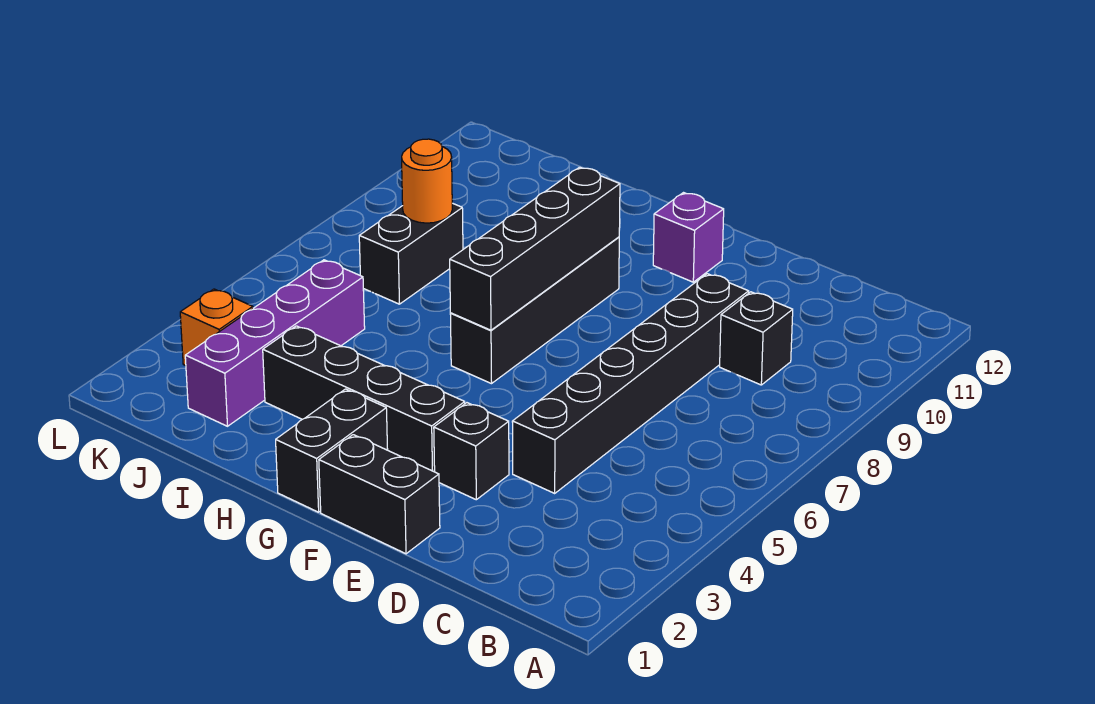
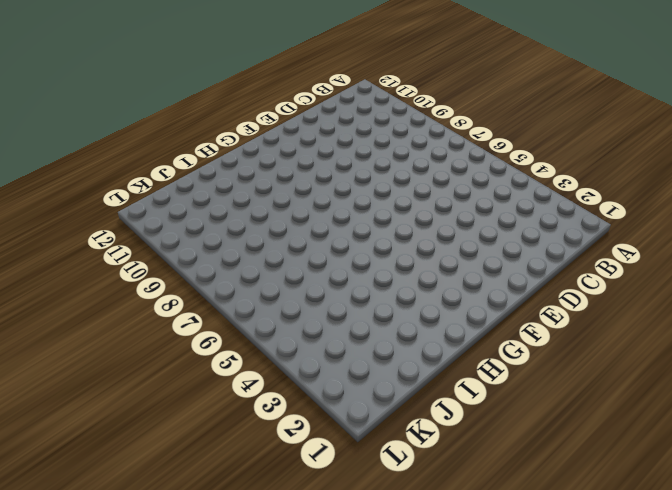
none -> black 1x1 brick [720,292,793,385]
none -> black 1x6 brick [512,274,749,493]
none -> black 1x2 brick [319,435,440,554]

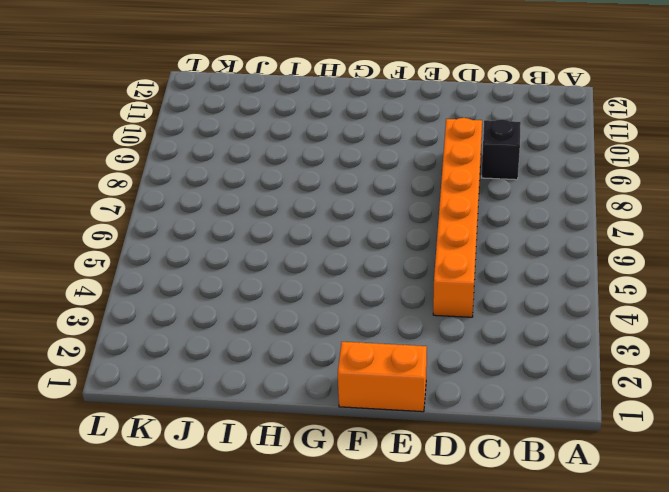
orange 1x6 brick [433,118,482,317] -> black 1x6 brick [512,274,749,493]
orange 1x2 brick [338,342,427,412] -> black 1x2 brick [319,435,440,554]
none -> black 1x1 brick [434,403,509,500]
none -> black 1x4 brick [263,326,465,472]
none -> purple 1x1 brick [653,193,724,282]

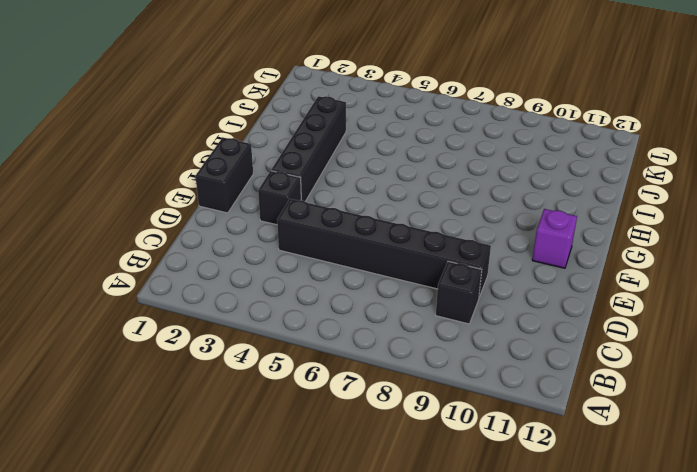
none -> black 1x2 brick [276,389,388,512]
none -> black 1x4 brick [450,237,619,384]
none -> purple 1x4 brick [185,260,365,426]

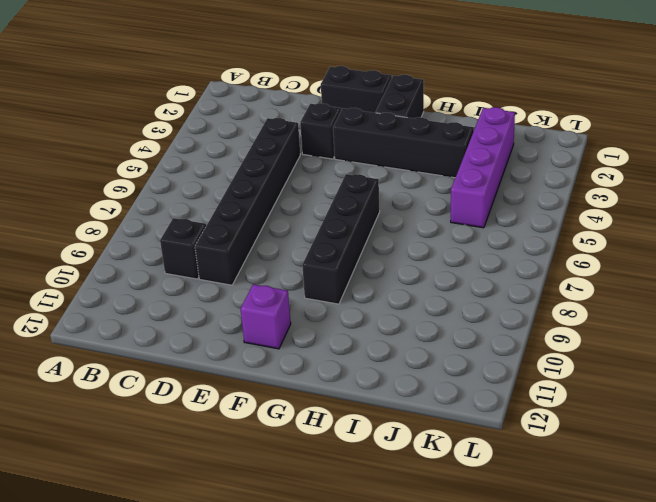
none -> black 1x2 brick [359,203,463,304]
none -> orange 1x1 brick [180,289,253,366]
none -> black 1x4 brick [450,167,620,330]

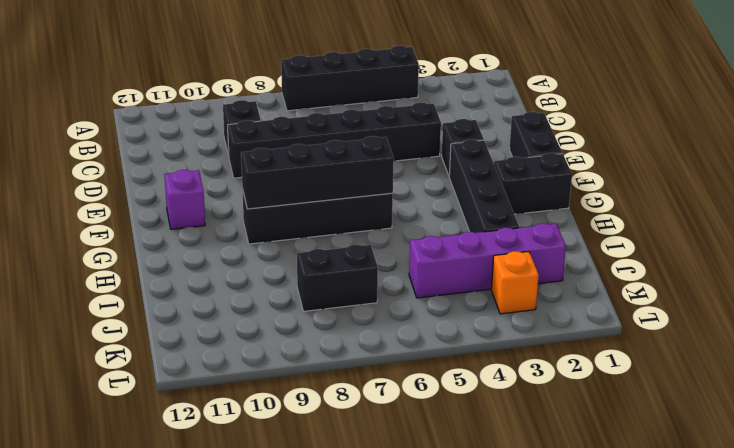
black 1x4 brick [281,46,419,111] -> none
none -> orange 1x1 round brick [402,139,452,223]

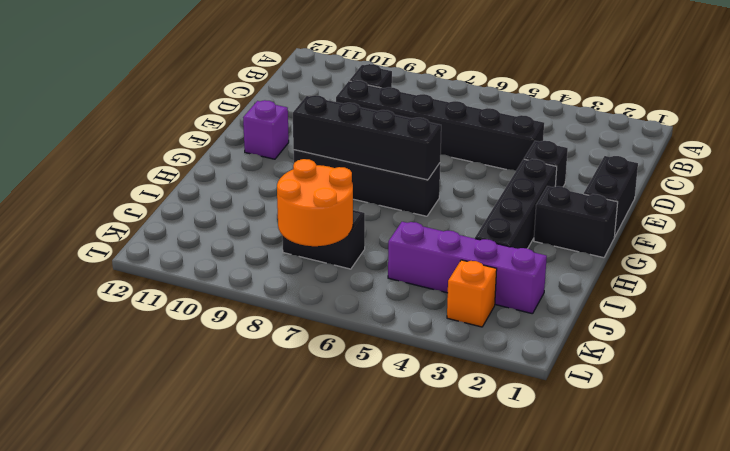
orange 2x2 round brick [277,159,353,246] -> orange 1x1 round brick [402,139,452,223]

